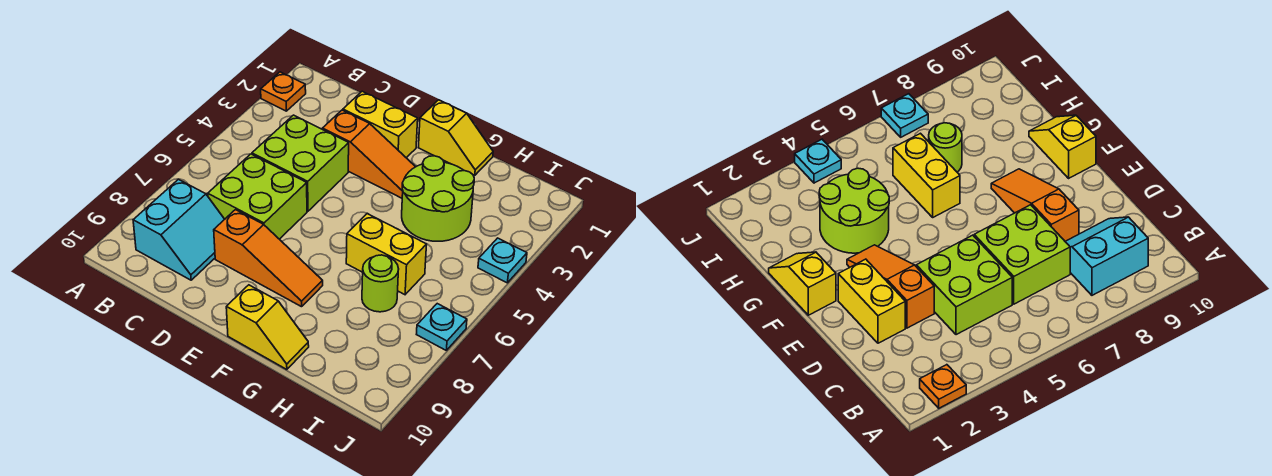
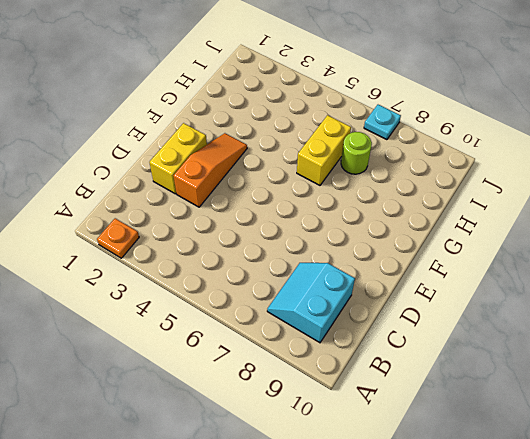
cyan 2x2 slope [267,263,355,343] -> cyan 2x2 slope turned to [133,179,225,280]
none -> lime 2x2 brick [252,115,349,211]
none -> lime 2x2 brick [208,154,307,239]
none -> orange 1x3 slope [214,210,323,307]

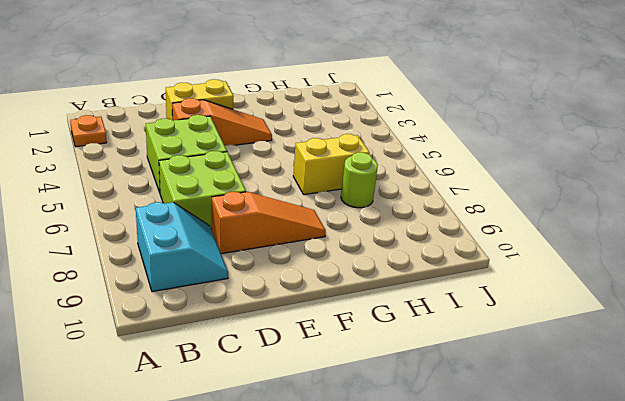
none -> yellow 1x2 slope [418,100,493,175]
none -> yellow 1x2 slope [226,285,309,370]
none -> lime 2x2 round brick [402,156,474,241]

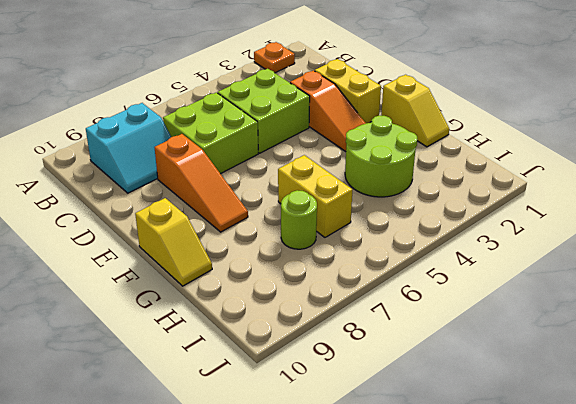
none -> cyan 1x1 plate [478,238,527,283]
none -> cyan 1x1 plate [416,304,467,350]

